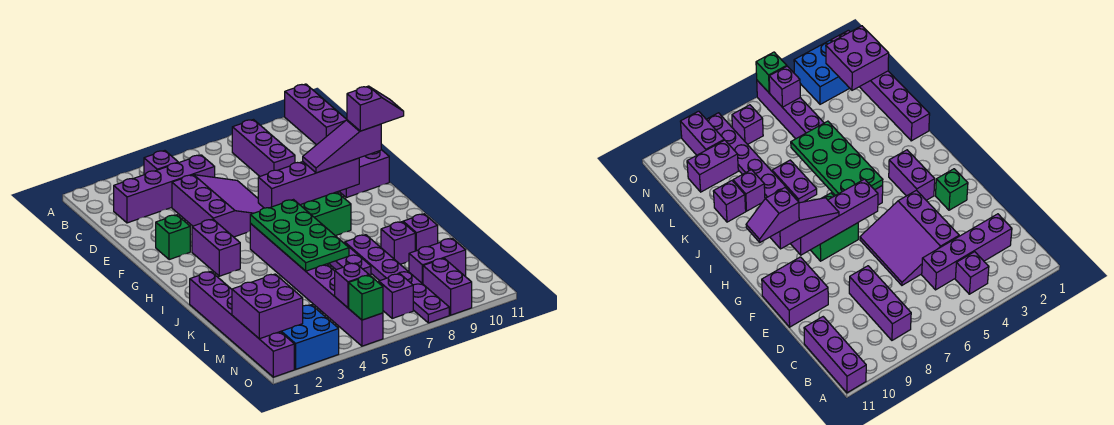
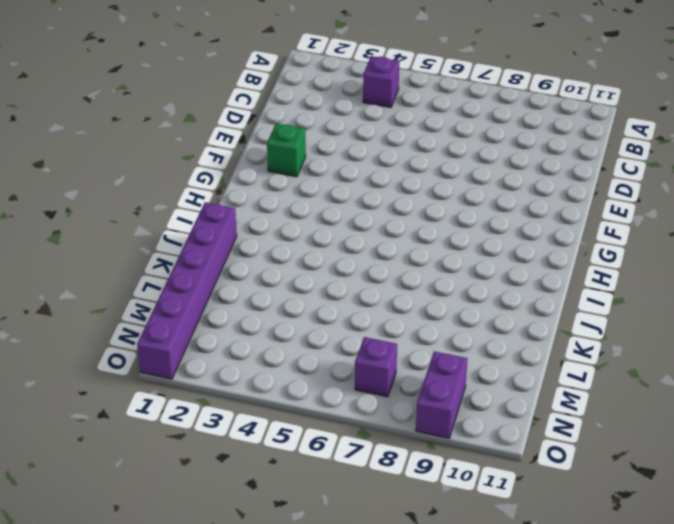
none -> purple 1x3 brick [285,84,347,145]
none -> purple 1x3 brick [232,120,295,176]
none -> purple 1x4 brick [114,155,215,223]

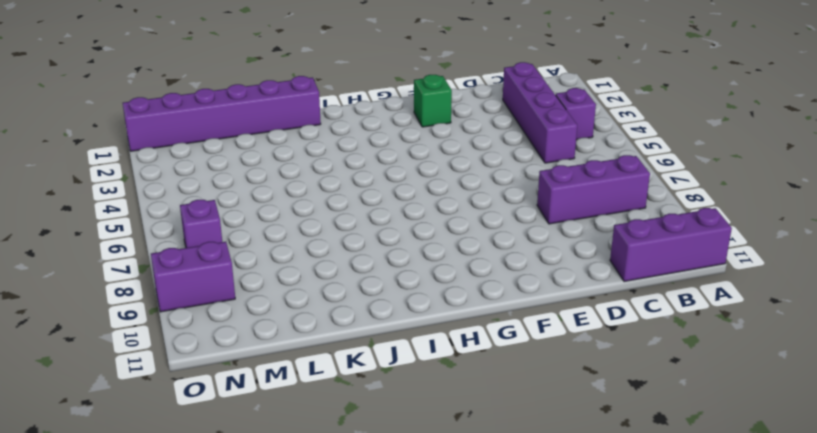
none -> purple 3x3 slope [172,175,263,237]
none -> purple 2x2 brick [339,150,389,198]
none -> purple 1x2 brick [192,219,240,276]

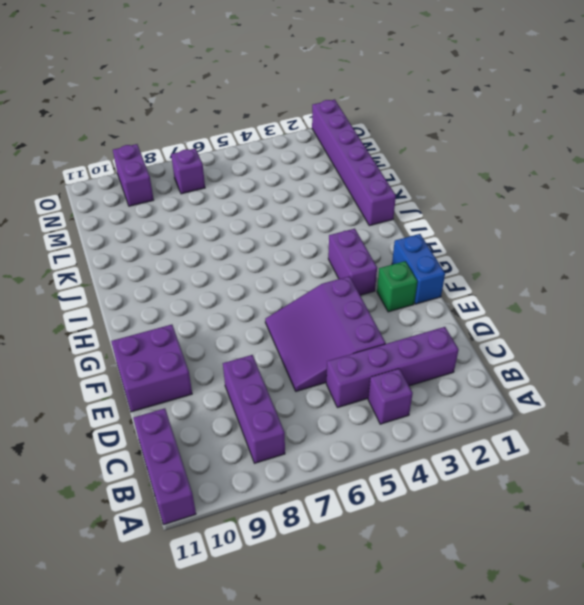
blue 1x2 brick [392,234,445,304] -> none
none -> green 2x2 brick [301,192,351,236]
none -> purple 1x8 brick [250,223,383,346]
none -> purple 1x2 plate [329,242,371,275]

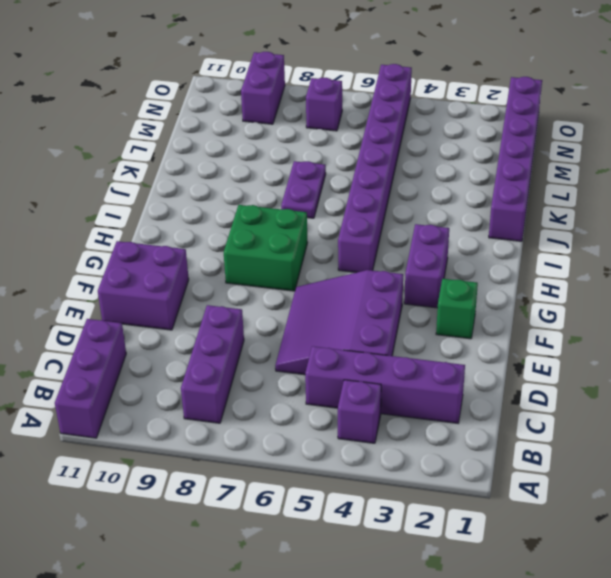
none -> purple 1x6 plate [345,235,449,323]
none -> purple 1x1 brick [381,222,415,264]
none -> purple 1x1 brick [403,214,438,251]

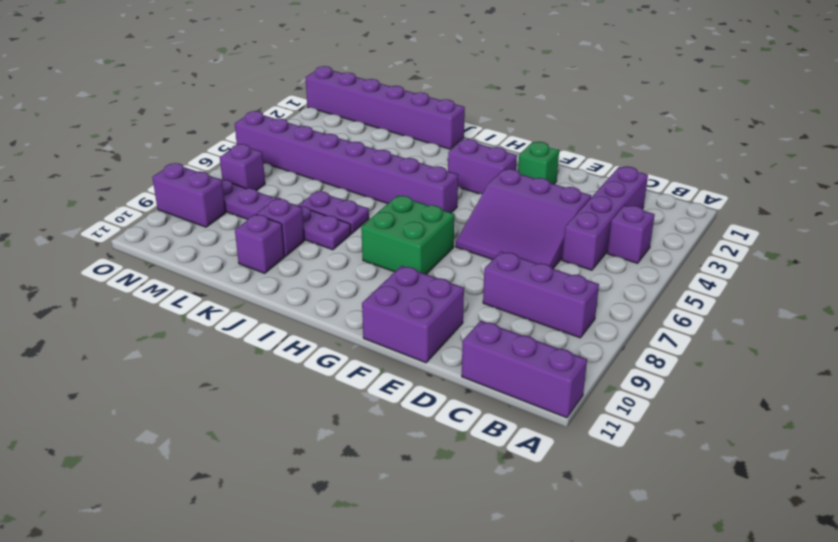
none -> purple 1x2 brick [409,238,466,284]
none -> blue 2x2 brick [281,305,339,369]
none -> purple 1x4 brick [258,158,359,208]

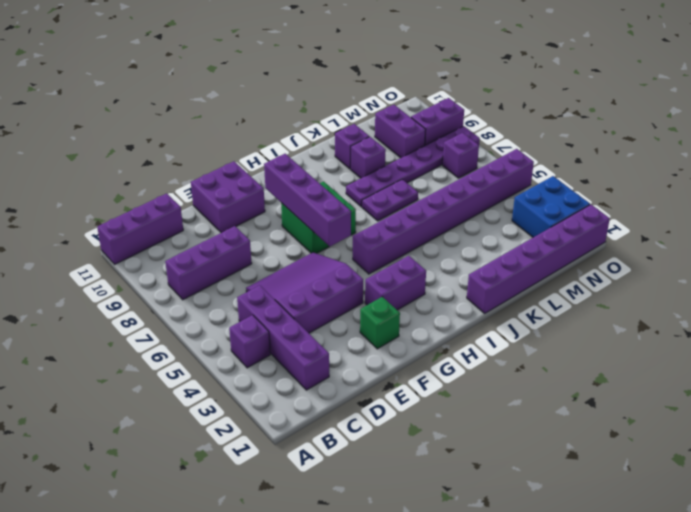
none -> green 2x4 plate [250,200,349,271]
none -> purple 2x2 brick [232,274,303,339]
none -> purple 1x1 brick [335,263,369,308]

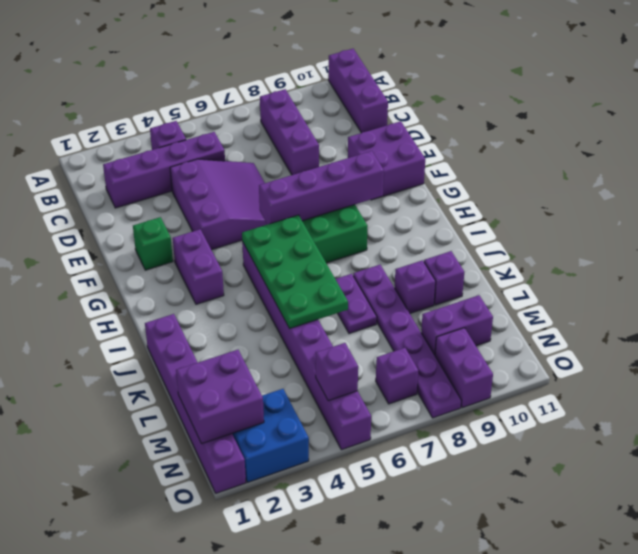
none -> green 1x1 brick [349,275,383,320]
none -> purple 1x3 slope [303,120,381,173]
none -> purple 1x2 slope [347,86,404,131]

